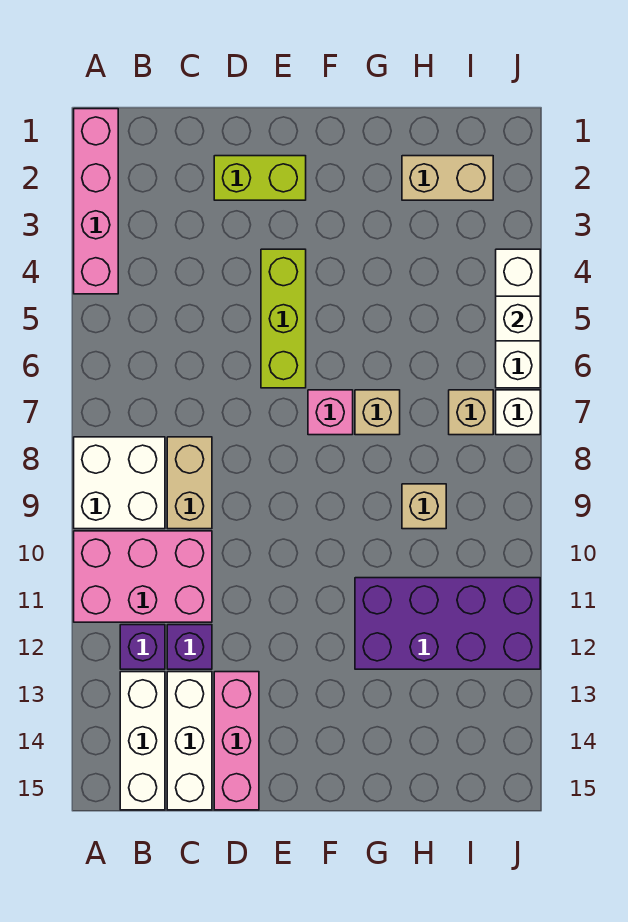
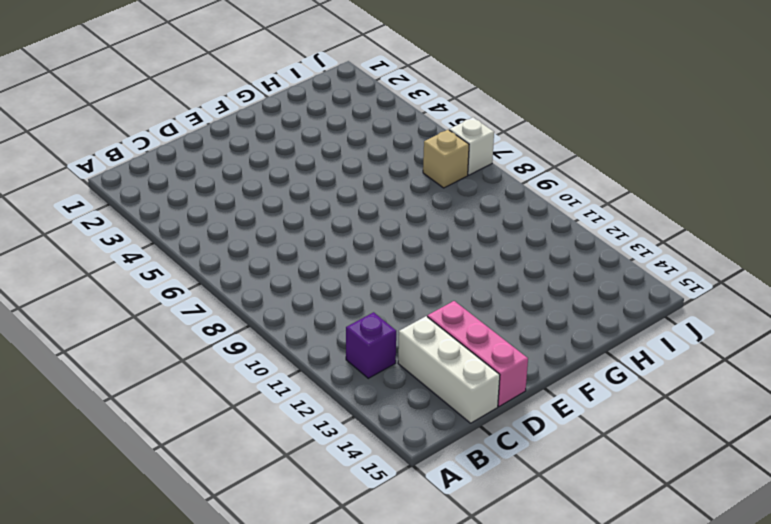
none -> pink 1x4 brick [74,109,118,294]
none -> white 2x2 brick [74,437,165,529]
none -> pink 2x3 brick [74,531,212,622]

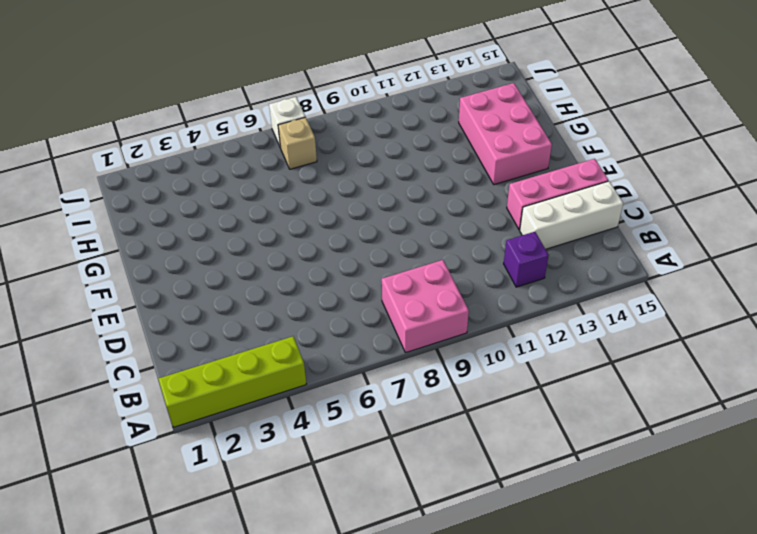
lime 1x4 brick [158,336,306,427] -> pink 1x4 brick [74,109,118,294]
pink 2x2 brick [382,260,469,353] -> white 2x2 brick [74,437,165,529]
pink 2x3 brick [459,83,552,185] -> pink 2x3 brick moved to [74,531,212,622]
none -> white 1x3 brick [120,672,165,810]
none -> tan 1x2 brick [167,437,212,529]
none -> purple 1x1 brick [167,625,212,669]

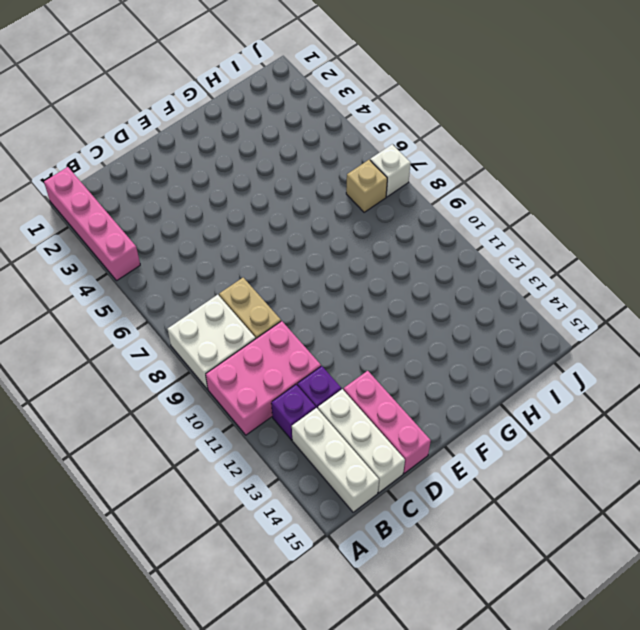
none -> lime 1x2 brick [214,156,306,200]
none -> lime 1x3 brick [261,249,306,388]
none -> pink 1x1 brick [308,390,353,435]

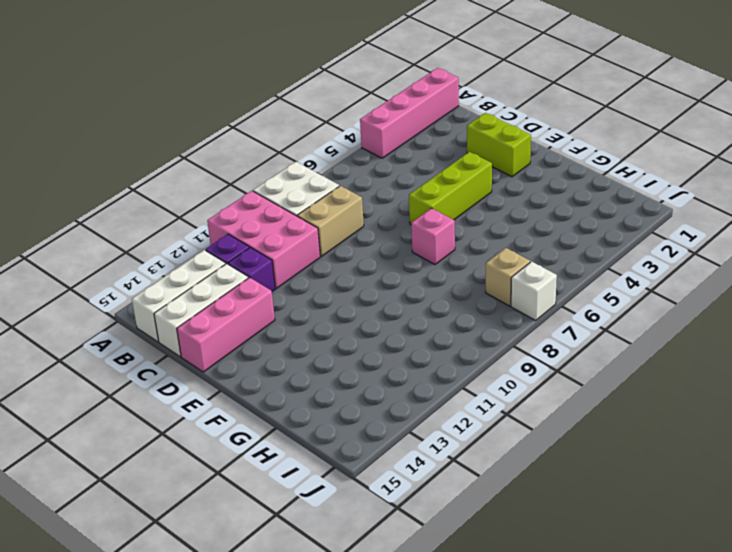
none -> tan 1x1 brick [355,390,400,435]
none -> purple 2x4 brick [355,578,540,669]
none -> tan 1x2 brick [402,156,493,200]

